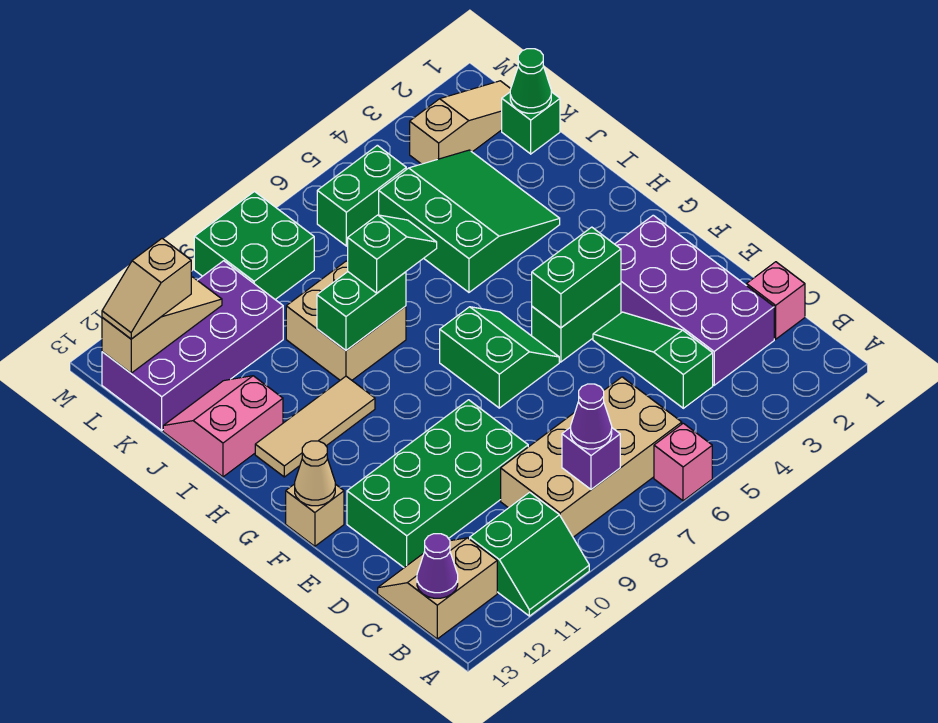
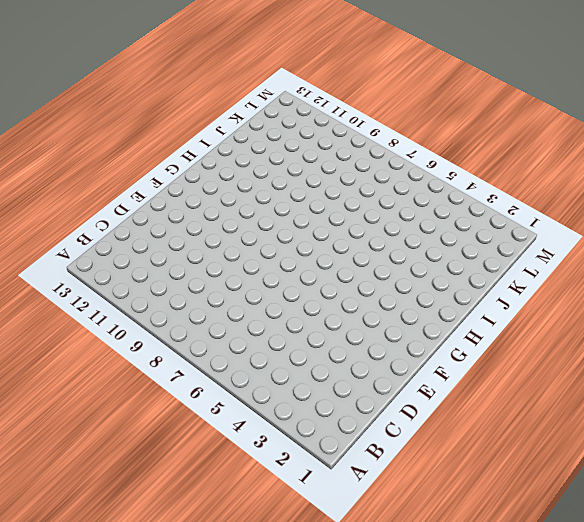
none -> pink 1x1 brick [654,423,712,501]
none -> green 2x2 slope [470,492,589,616]
none -> tan 2x4 brick [501,377,682,537]
none -> tan 2x2 slope [378,538,497,639]

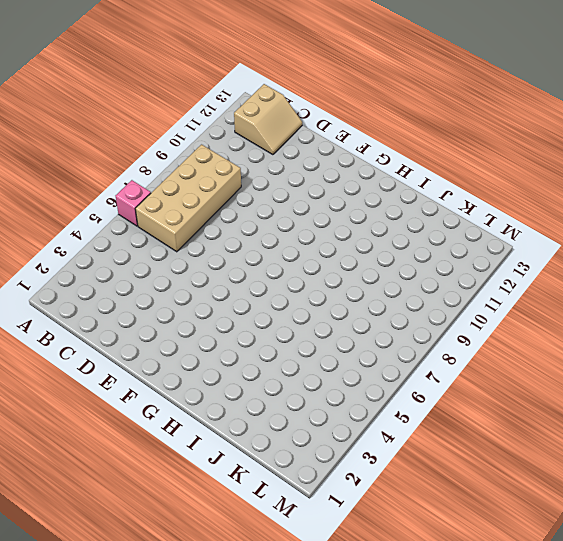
none -> green 2x2 slope [470,492,589,616]
none -> pink 1x1 brick [747,262,805,339]
none -> purple 2x4 brick [615,215,774,385]
none -> green 1x3 slope [593,312,713,408]

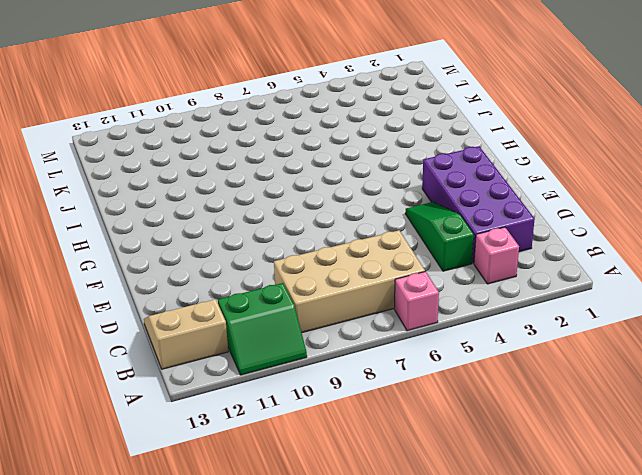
pink 1x1 brick [474,227,519,284] -> pink 1x1 brick moved to [747,262,805,339]
none -> green 2x4 brick [347,400,528,568]
none -> green 1x2 brick [532,283,621,362]
none -> green 2x2 slope [440,307,559,408]
none -> tan 1x1 brick [286,484,344,546]

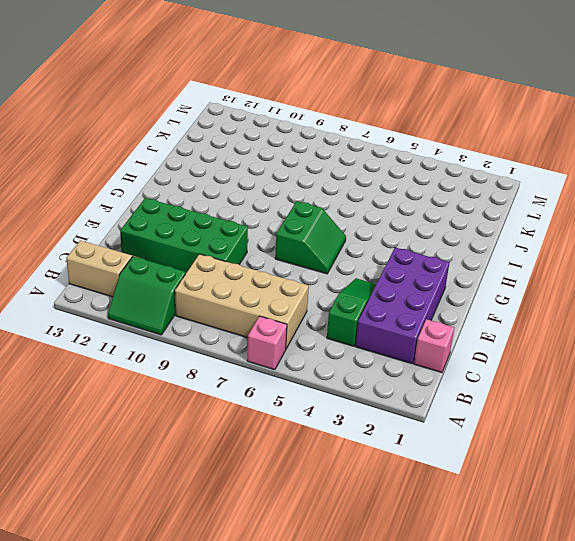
none -> green 1x2 brick [532,283,621,362]
none -> tan 1x1 brick [286,484,344,546]
none -> tan 1x3 tile [255,376,375,477]
none -> green 3x3 slope [379,150,560,292]

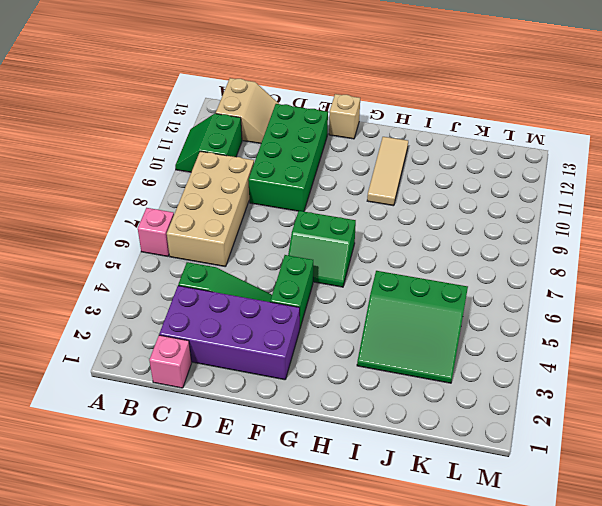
none -> tan 2x2 brick [286,261,406,380]
none -> pink 2x2 slope [163,376,283,477]
none -> green 1x1 brick [502,92,560,154]
none -> purple 2x4 brick [102,261,283,430]

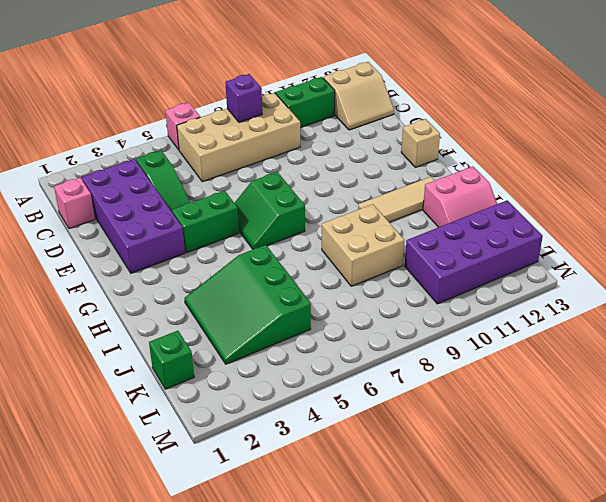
none -> green 2x4 brick [347,400,528,568]
none -> tan 1x3 slope [410,81,511,164]
none -> green 1x2 brick [317,145,406,246]
none -> green 2x2 brick [194,192,314,299]

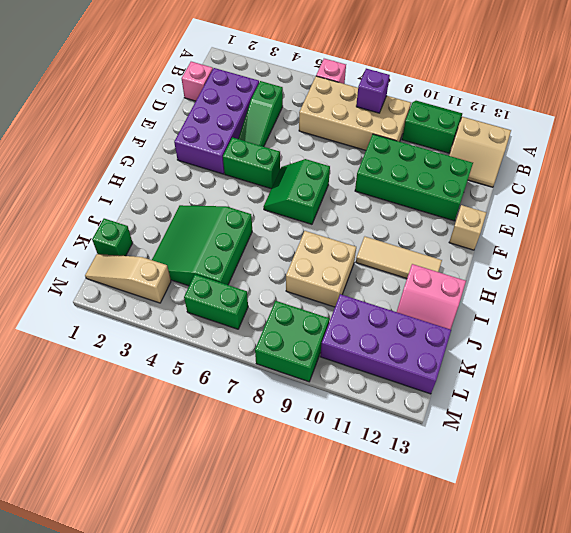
none -> purple 1x1 cone [417,534,458,598]
none -> green 1x2 brick [532,227,621,328]
none -> tan 1x1 cone [295,441,335,506]
none -> green 1x2 brick [317,272,406,350]

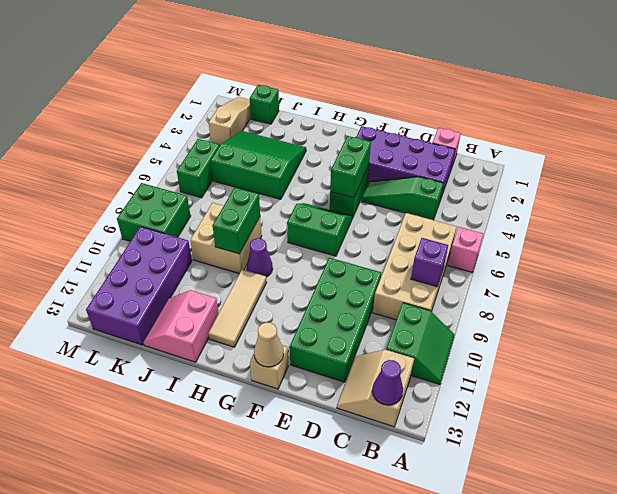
purple 1x1 cone [247,238,273,277] -> purple 1x1 cone moved to [571,384,612,449]
none -> green 1x1 cone [510,49,551,113]
none -> tan 1x3 slope [102,277,222,373]
none -> green 1x2 slope [348,215,437,293]
none -> tan 1x2 slope [102,239,191,339]

